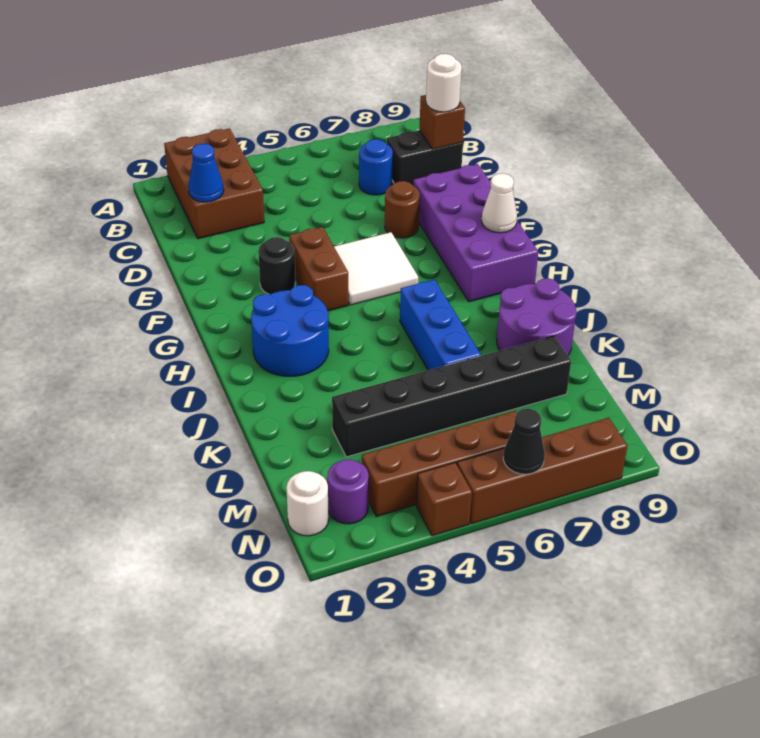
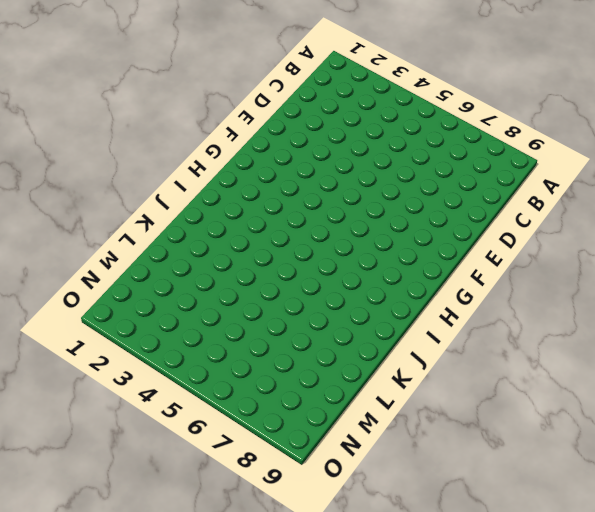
none -> brown 2x3 brick [164,128,264,239]
none -> blue 1x1 round brick [359,139,393,195]
none -> black 1x2 brick [387,130,463,185]

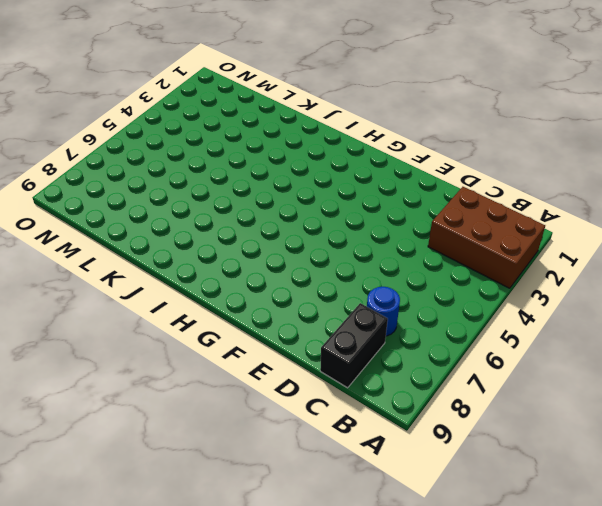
none -> brown 1x1 round brick [385,181,420,238]
none -> purple 2x4 brick [413,164,538,302]
none -> black 1x1 round brick [258,237,295,294]

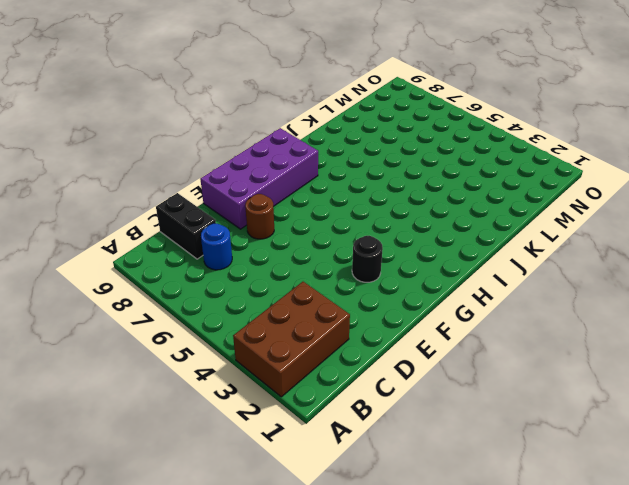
none -> brown 1x2 brick [289,227,348,311]
none -> white 2x2 tile [334,232,418,305]
none -> blue 2x2 round brick [251,285,329,376]

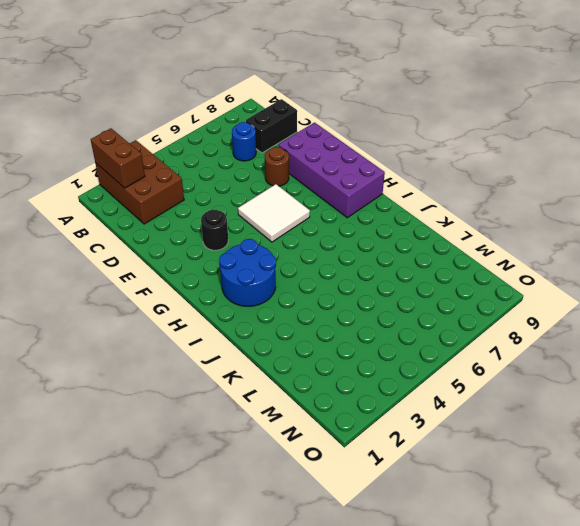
brown 1x2 brick [91,128,145,188] -> brown 1x2 brick moved to [289,227,348,311]
none -> blue 1x3 brick [400,280,481,370]
none -> purple 2x2 round brick [497,278,577,355]
none -> black 1x6 brick [332,336,571,457]

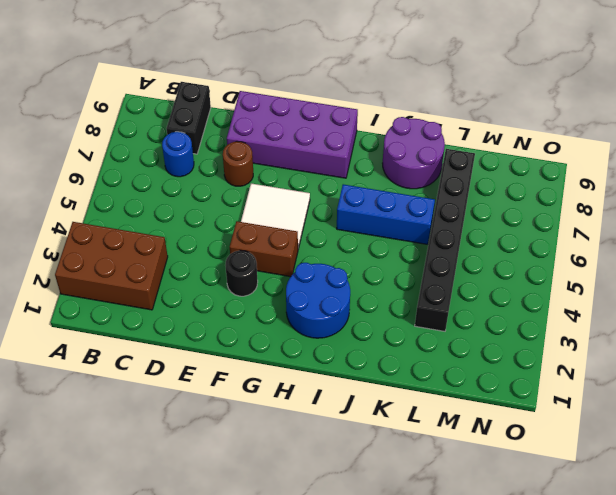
none -> white 1x1 round brick [286,471,328,536]
none -> purple 1x1 round brick [327,460,369,524]
none -> brown 1x4 brick [362,411,517,517]

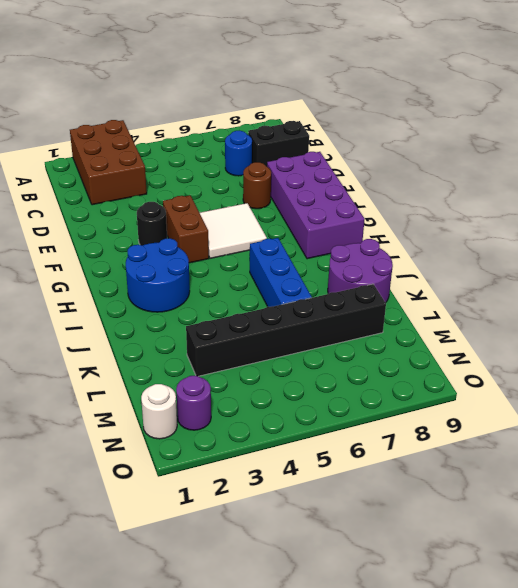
none -> brown 1x4 brick [362,411,517,517]
none -> brown 1x1 brick [416,463,472,536]
none -> brown 1x4 brick [457,418,627,524]

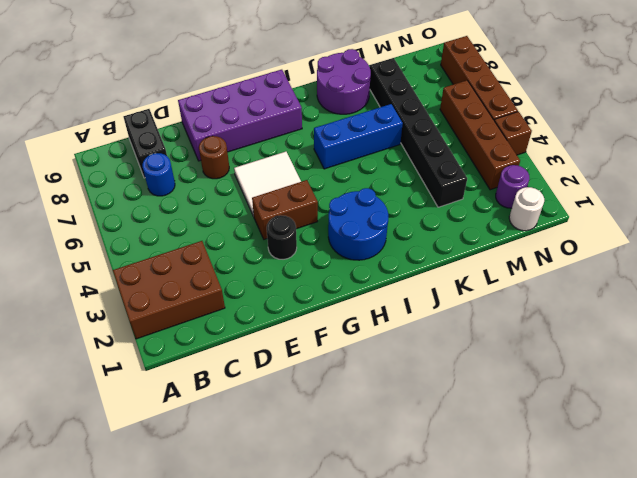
none -> blue 1x1 cone [188,144,224,202]
none -> brown 1x1 brick [419,95,465,149]
none -> white 1x1 cone [482,173,517,233]

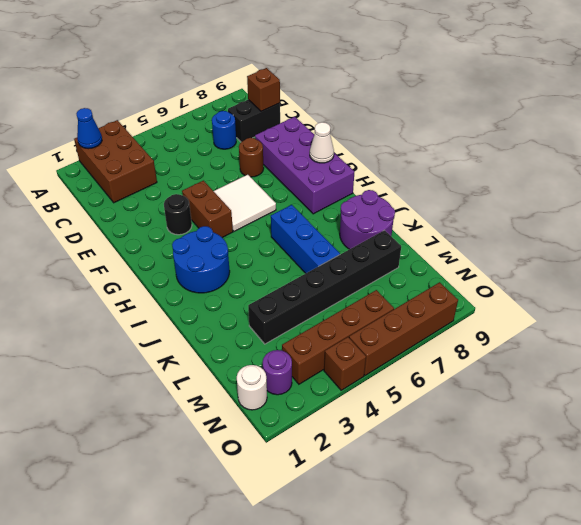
blue 1x1 cone [76,108,102,149] -> blue 1x1 cone moved to [188,144,224,202]
none -> black 1x1 cone [503,409,545,474]
none -> white 1x1 round brick [426,54,462,112]

